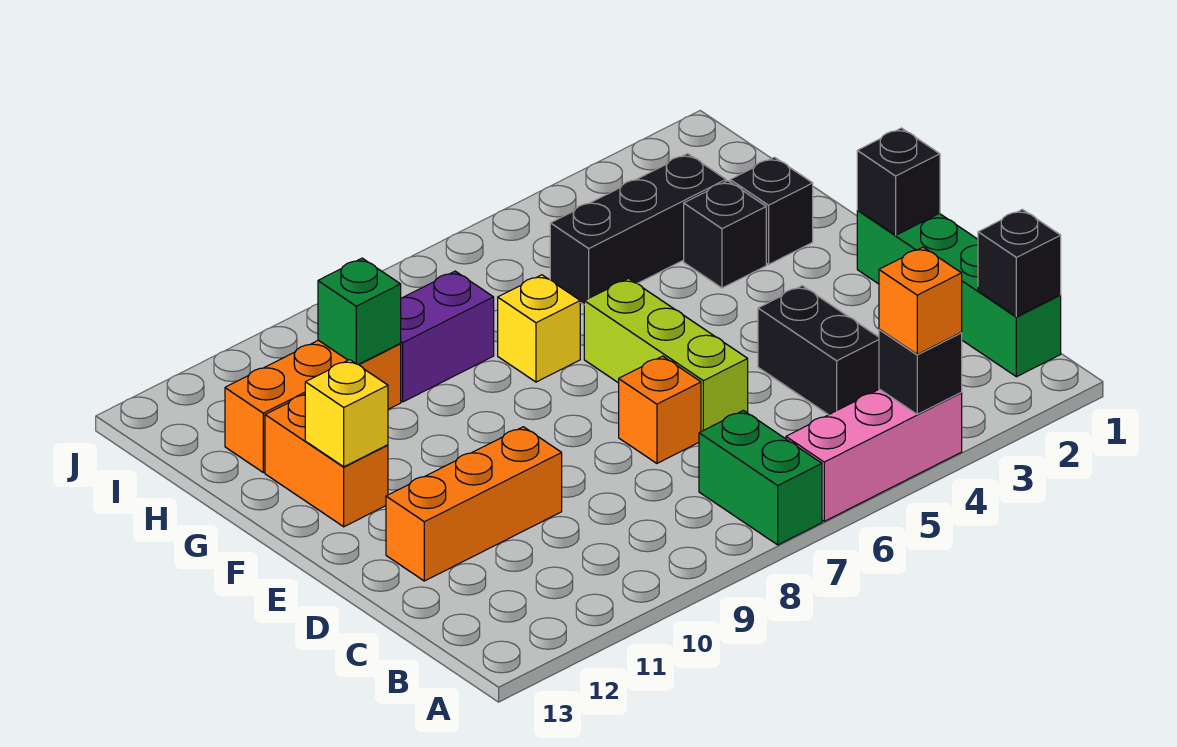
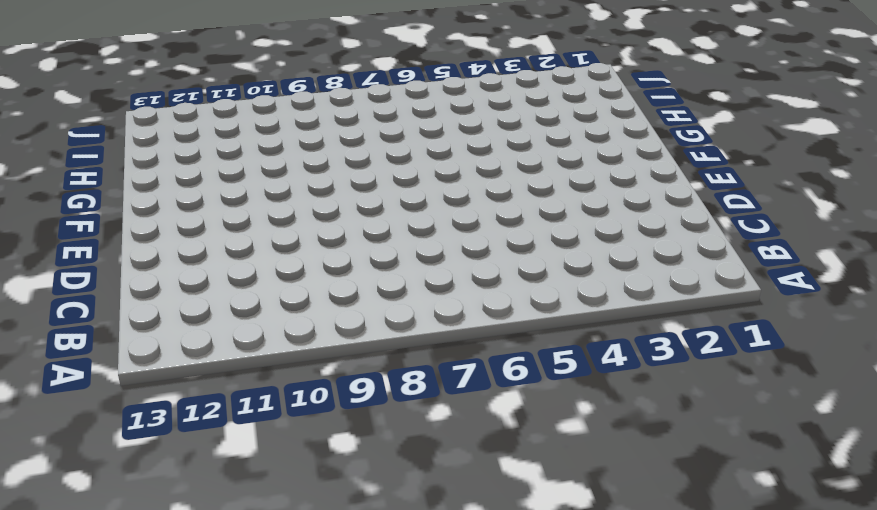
none -> pink 1x3 brick [786,389,962,521]
none -> green 1x2 brick [699,410,822,545]
none -> green 1x4 brick [857,211,1061,377]

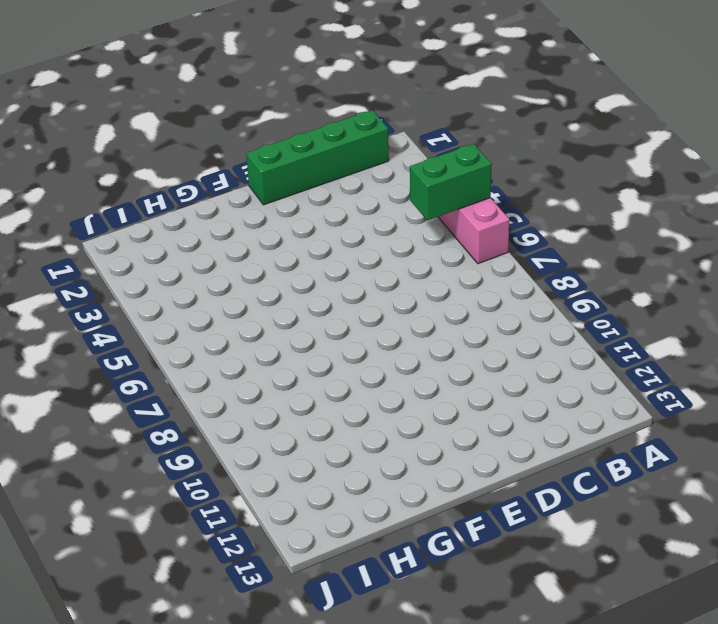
green 1x2 brick [410,144,492,220] -> green 1x2 brick moved to [699,410,822,545]
none -> black 1x2 brick [758,286,879,415]
none -> lime 1x3 brick [584,278,748,432]
none -> orange 1x1 brick [619,356,701,463]

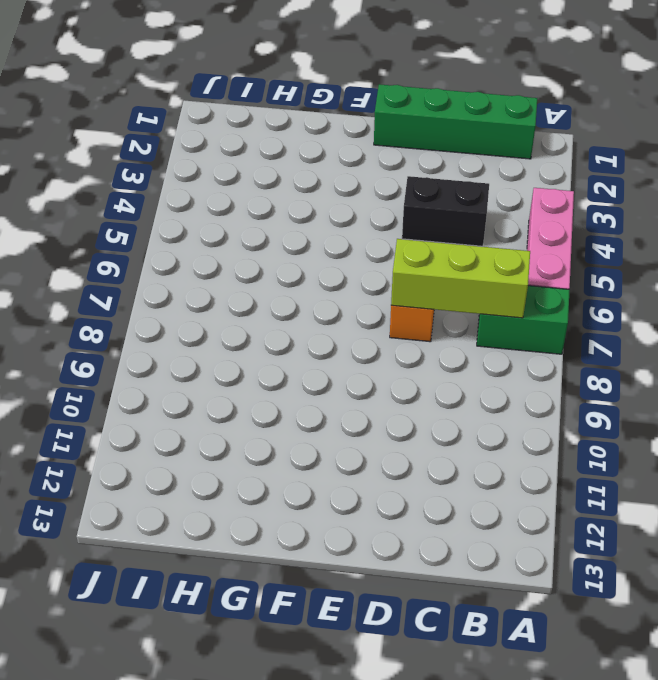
lime 1x3 brick [391,239,530,318] -> lime 1x3 brick moved to [584,278,748,432]
none -> orange 1x3 brick [386,427,562,581]
none -> orange 1x2 brick [265,395,388,527]
none -> black 1x1 brick [730,157,813,264]

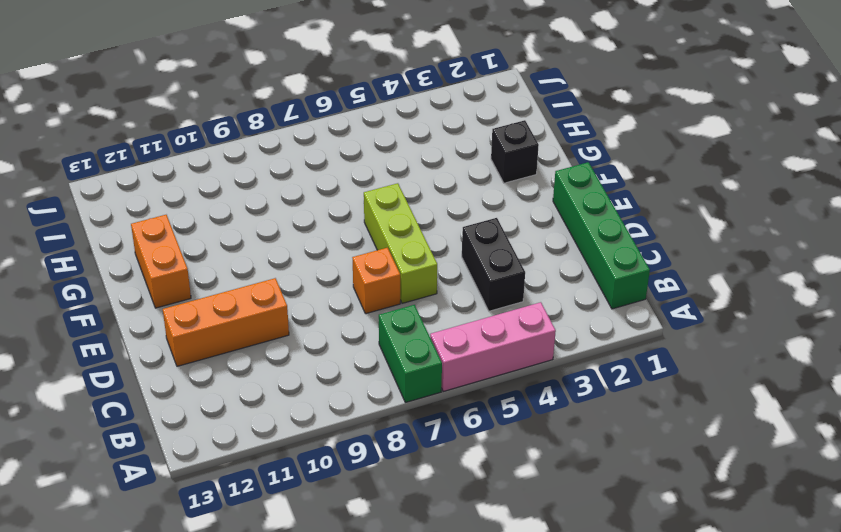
none -> black 1x1 brick [684,181,766,288]
none -> yellow 1x1 brick [498,275,580,382]
none -> black 1x3 brick [550,154,726,305]

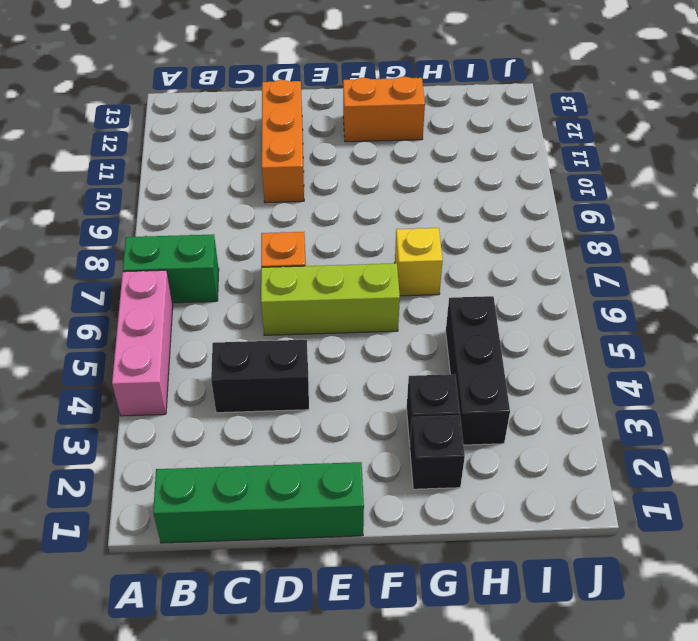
none -> purple 1x2 brick [400,271,494,402]
none -> orange 1x3 brick [225,340,401,472]
none -> black 1x1 brick [879,329,962,414]

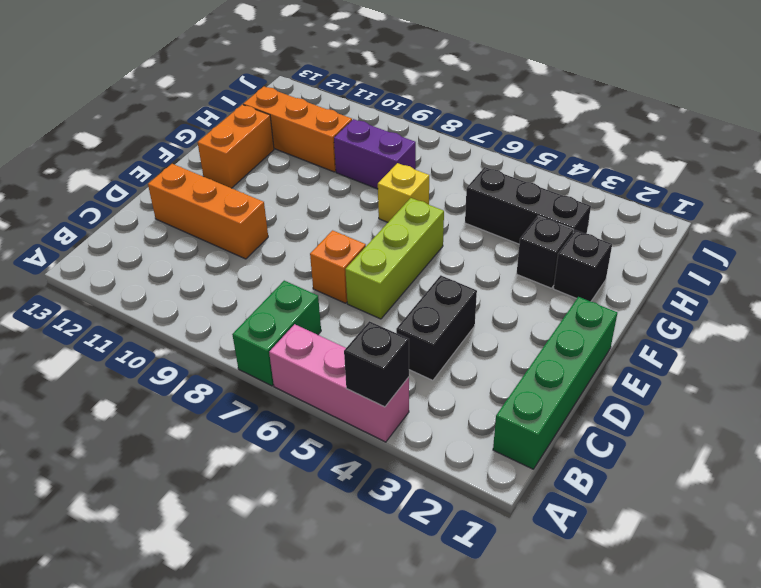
none -> black 1x1 brick [978,209,1061,317]
none -> black 1x1 brick [857,128,940,235]
none -> yellow 1x1 brick [305,360,388,467]

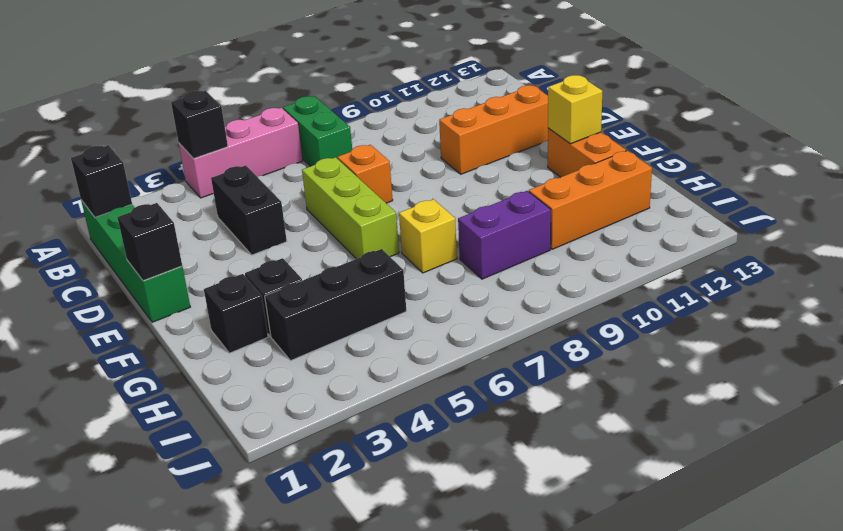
none -> green 1x1 brick [318,258,401,365]
none -> orange 1x1 brick [879,247,962,354]

